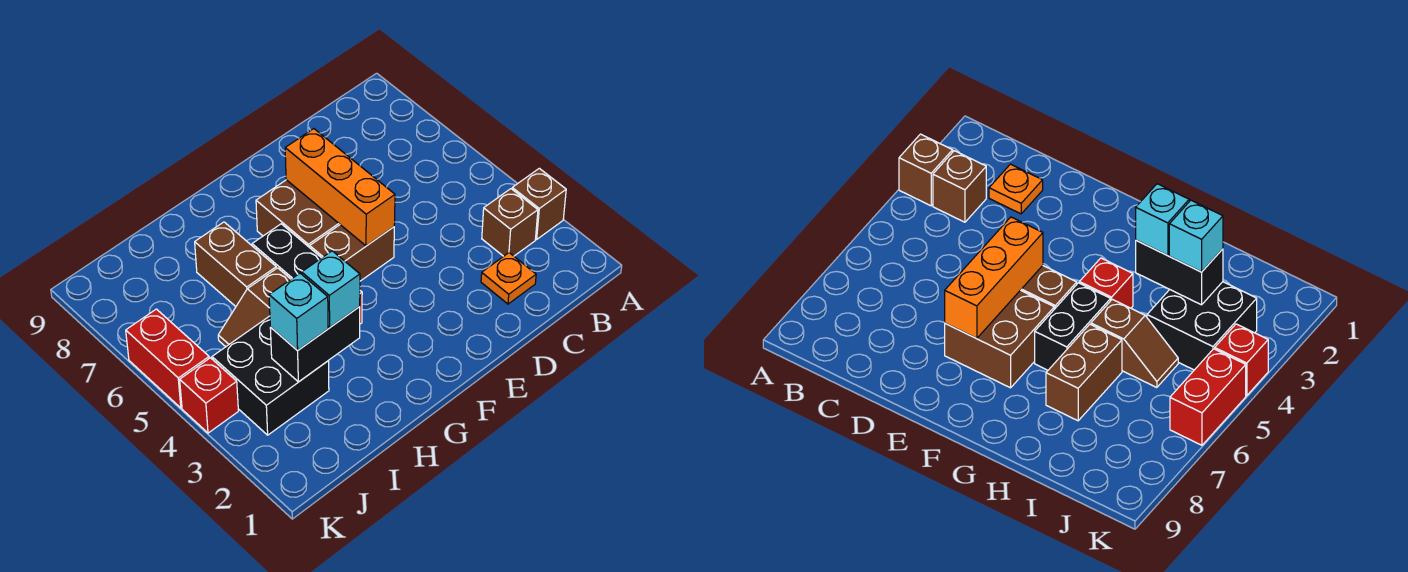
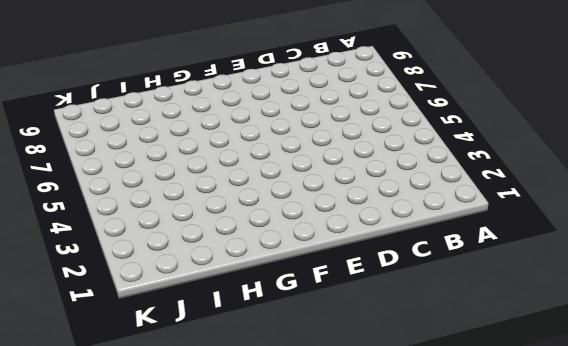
none -> brown 1x1 brick [512,168,566,239]
none -> brown 1x1 brick [482,189,538,256]
none -> orange 1x1 plate [481,253,536,304]

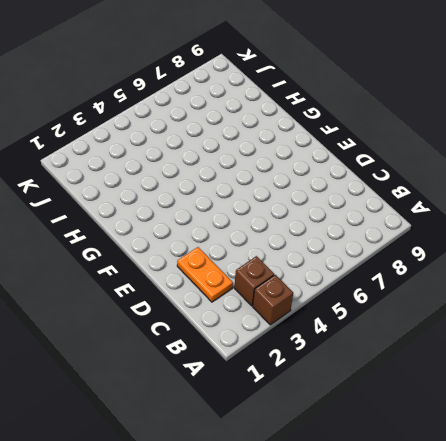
orange 1x2 plate [177,247,233,302] -> orange 1x1 plate [481,253,536,304]
none -> brown 1x2 brick [310,225,394,281]
none -> brown 2x2 brick [256,180,340,248]
none -> red 1x1 brick [1079,258,1133,308]

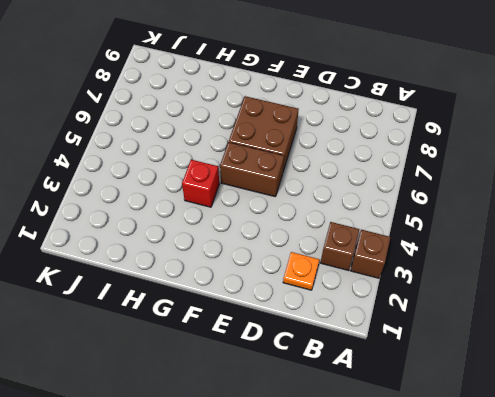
none -> black 1x2 brick [252,224,321,279]
none -> brown 1x2 slope [218,268,291,347]
none -> brown 1x2 brick [195,222,276,306]

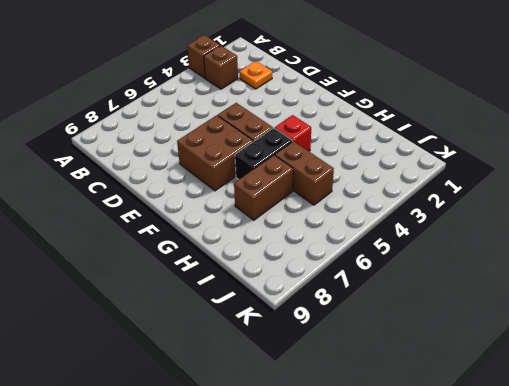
brown 1x2 brick [275,141,334,205] -> brown 1x2 slope [218,268,291,347]
none -> black 2x2 brick [212,316,329,435]
none -> red 1x1 brick [180,358,238,433]
none -> red 1x2 brick [126,309,209,408]

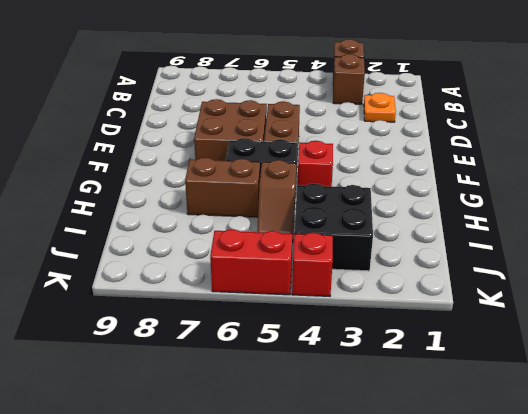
none -> orange 1x3 brick [285,129,395,246]
none -> black 1x2 brick [270,307,360,382]
none -> cyan 1x1 brick [302,251,360,327]

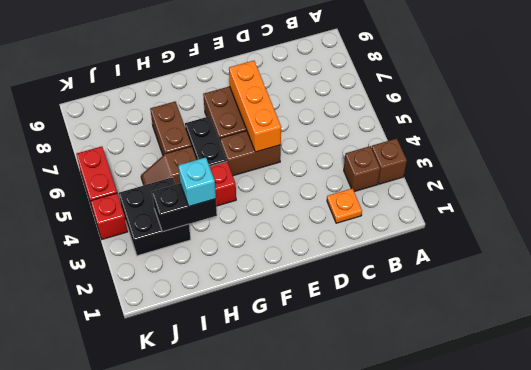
none -> cyan 1x1 brick [269,273,328,351]

